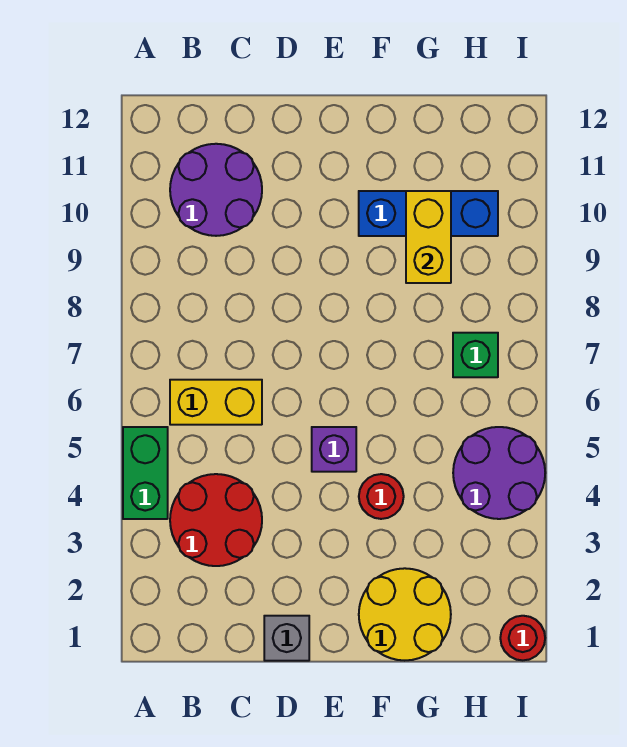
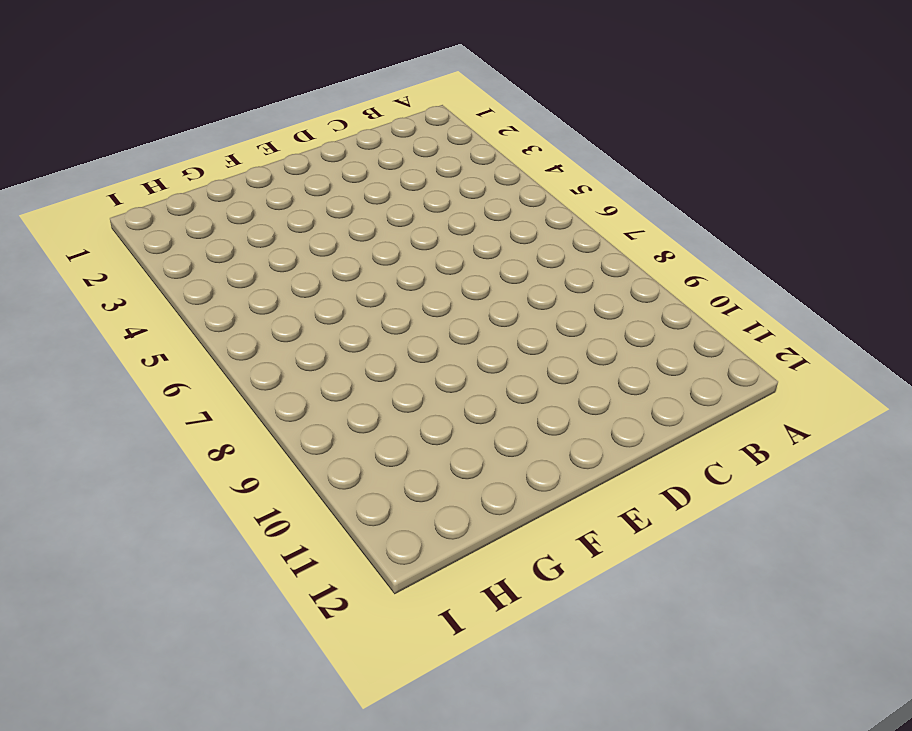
none -> green 1x2 brick [123,427,168,519]
none -> red 2x2 round brick [170,474,262,566]
none -> yellow 1x2 brick [170,380,262,425]

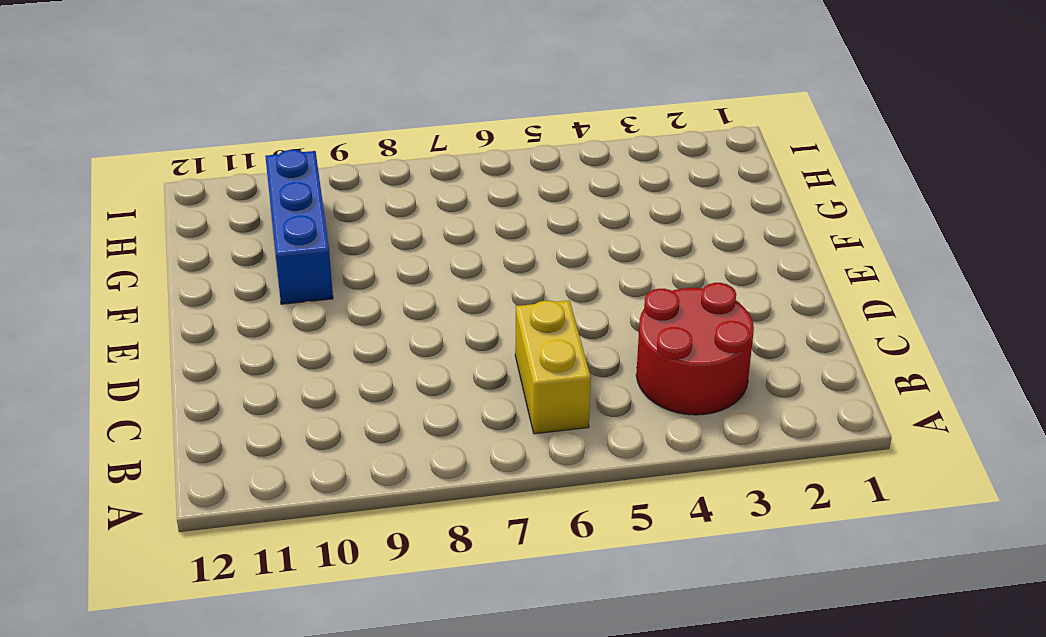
none -> green 1x2 brick [123,427,168,519]
none -> purple 2x2 round brick [170,144,262,236]
none -> grey 1x1 brick [264,616,309,661]

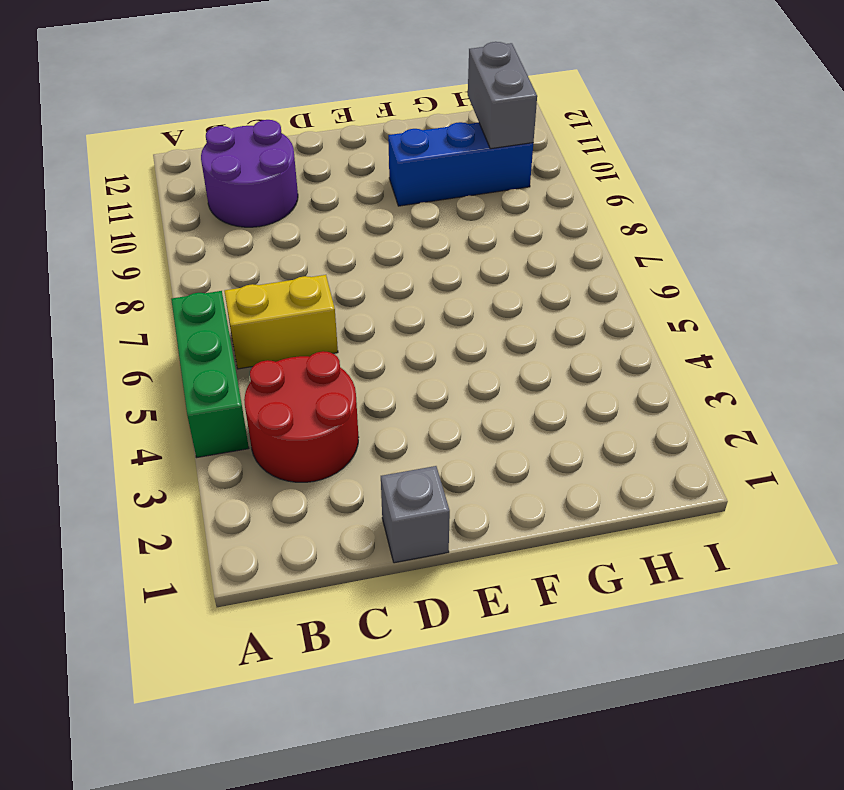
green 1x3 brick [171,291,249,458] -> green 1x2 brick [123,427,168,519]
grey 1x2 brick [468,42,537,149] -> none
none -> purple 1x1 brick [312,427,356,472]
none -> yellow 2x2 round brick [359,568,451,661]
none -> red 1x1 round brick [359,474,404,519]

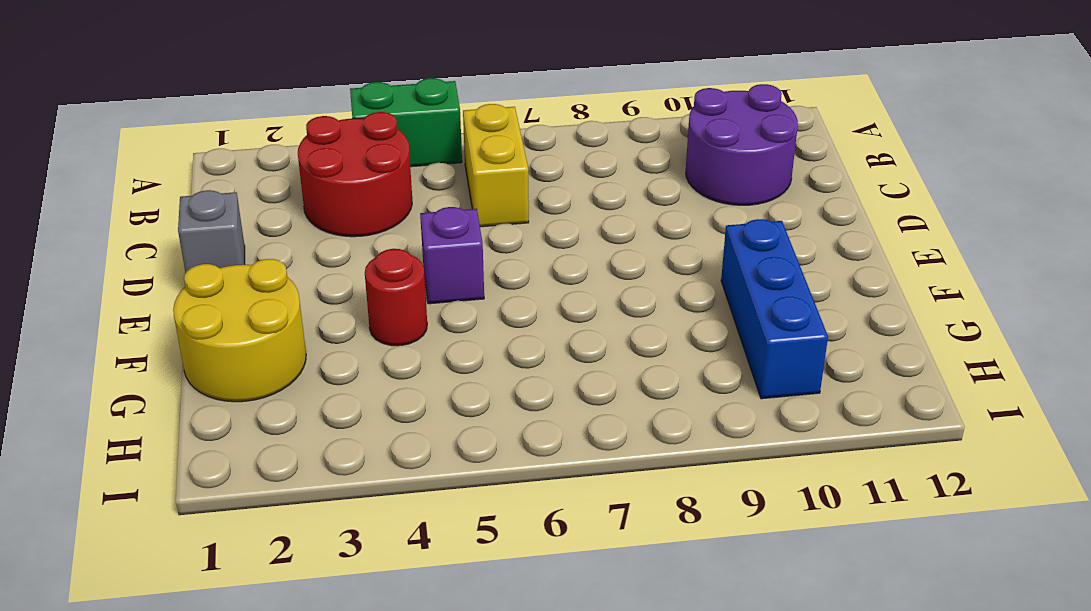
none -> purple 2x2 round brick [453,427,545,519]
none -> green 1x1 brick [453,333,498,377]
none -> red 1x1 round brick [500,616,545,660]

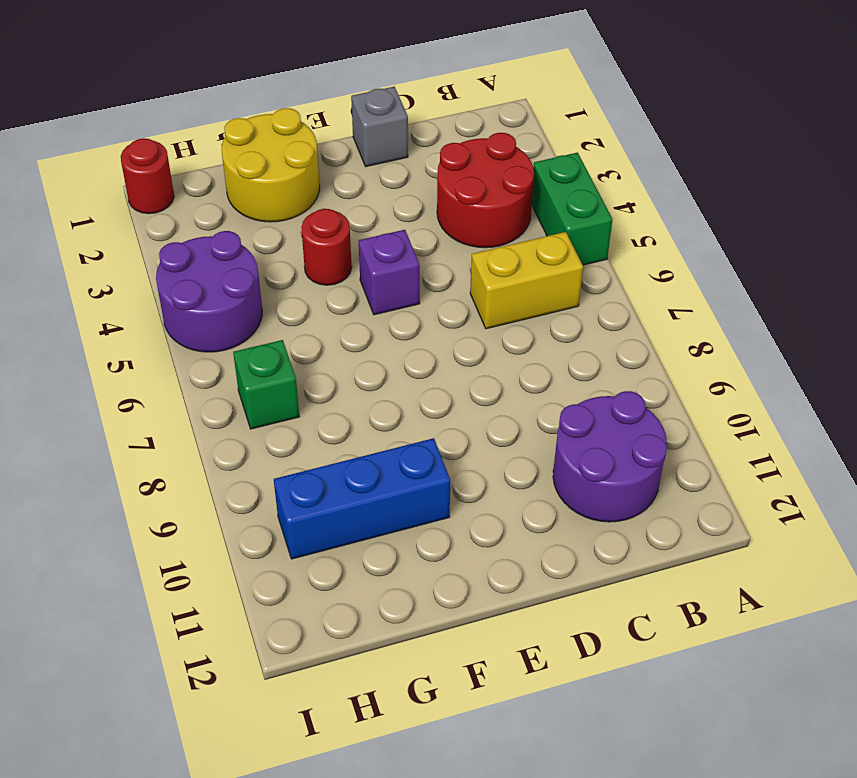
none -> yellow 1x2 brick [406,191,451,283]

